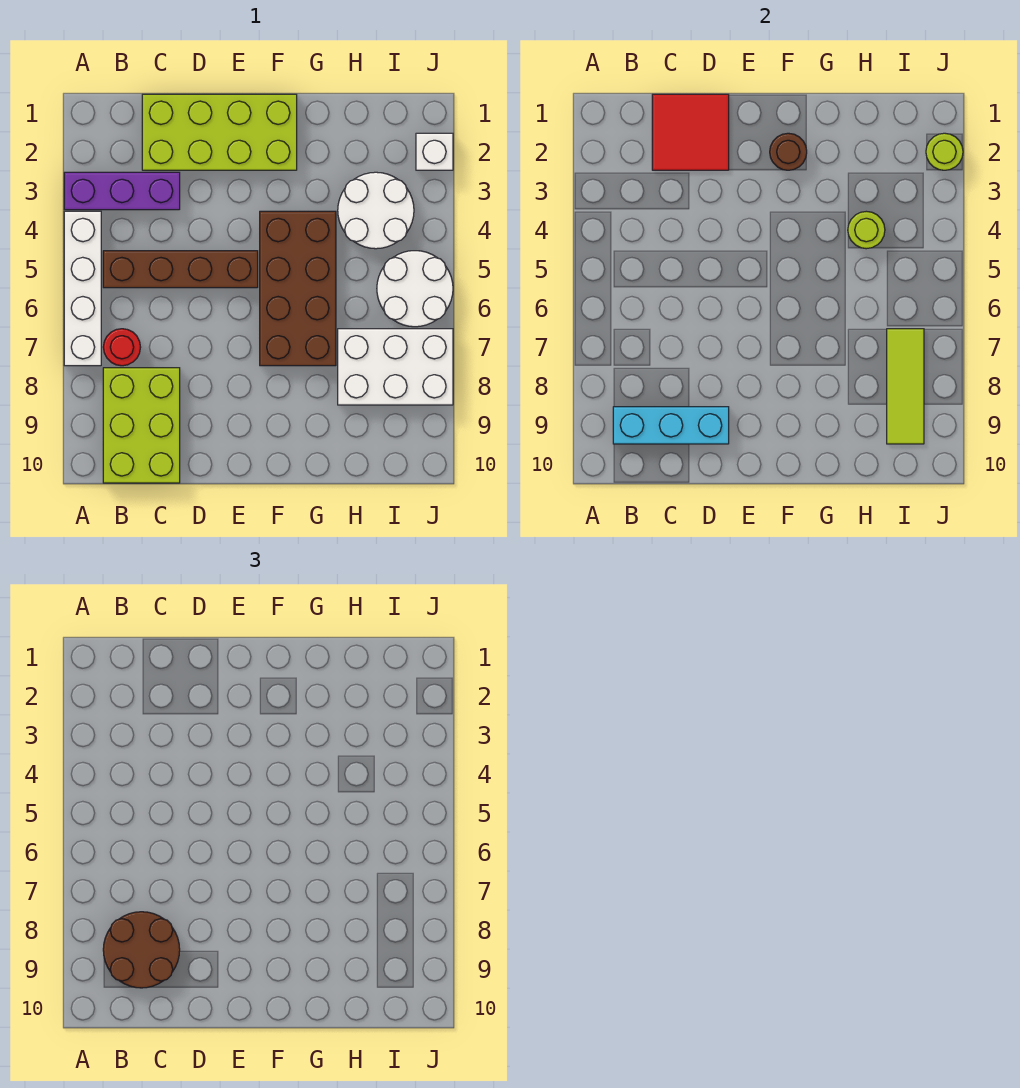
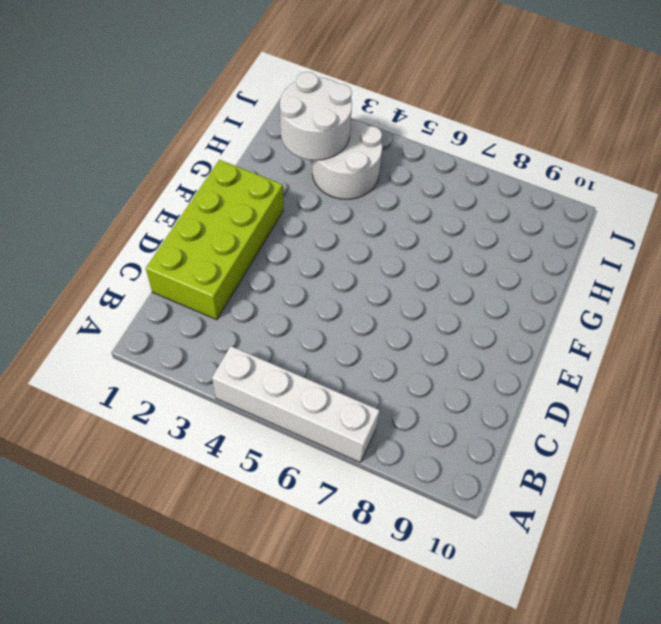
white 2x2 round brick [280,72,352,160] -> white 2x2 round brick moved to [377,251,453,327]
none -> purple 1x3 brick [64,172,180,210]
none -> brown 1x4 brick [103,251,258,288]
none -> red 1x1 round brick [103,329,141,366]

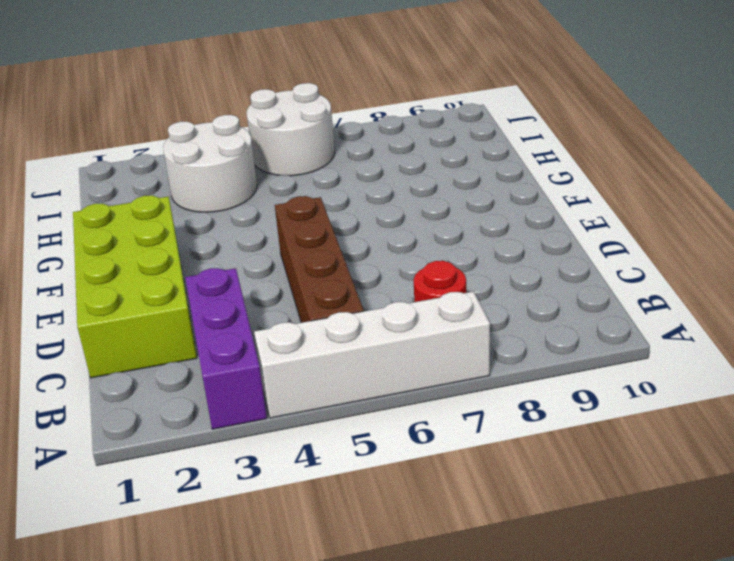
none -> lime 2x3 brick [103,368,180,483]
none -> brown 2x4 brick [260,211,336,366]
none -> white 2x3 brick [338,329,453,405]

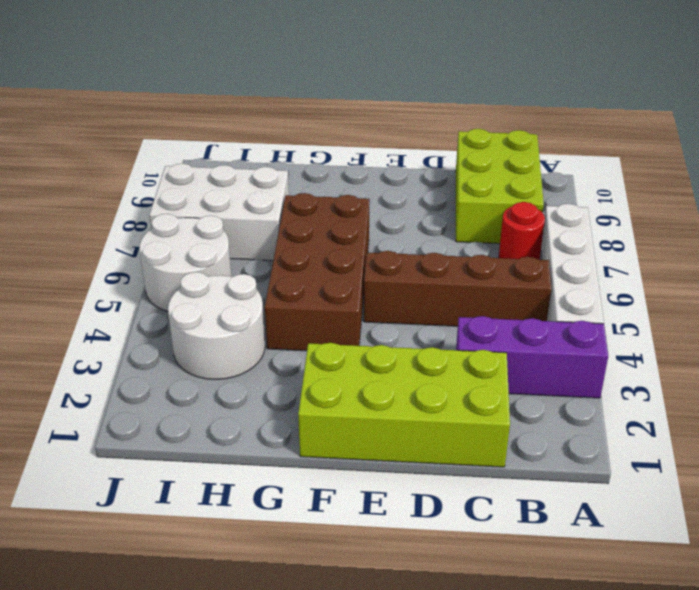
none -> white 1x1 brick [416,133,453,170]
none -> cyan 1x3 brick [613,407,729,444]
none -> red 2x2 tile [652,94,729,170]

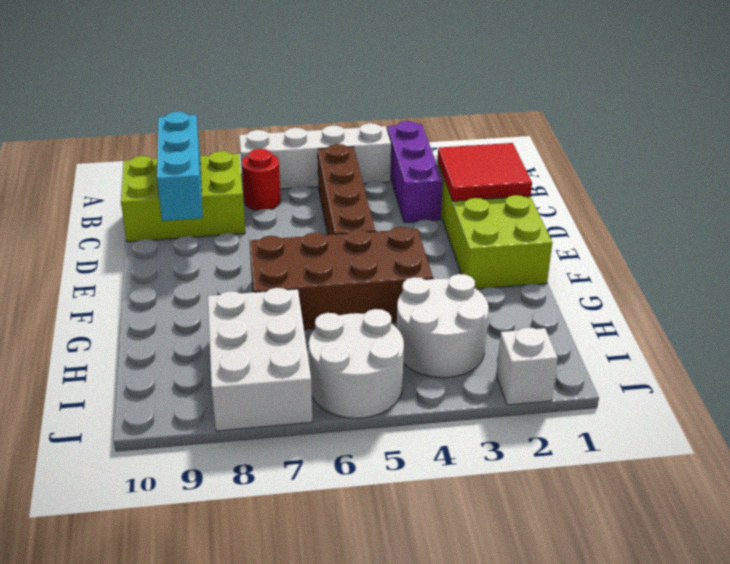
none -> brown 1x1 round brick [770,133,807,170]
none -> lime 1x1 round brick [848,211,885,249]
none -> lime 1x3 tile [887,329,924,444]

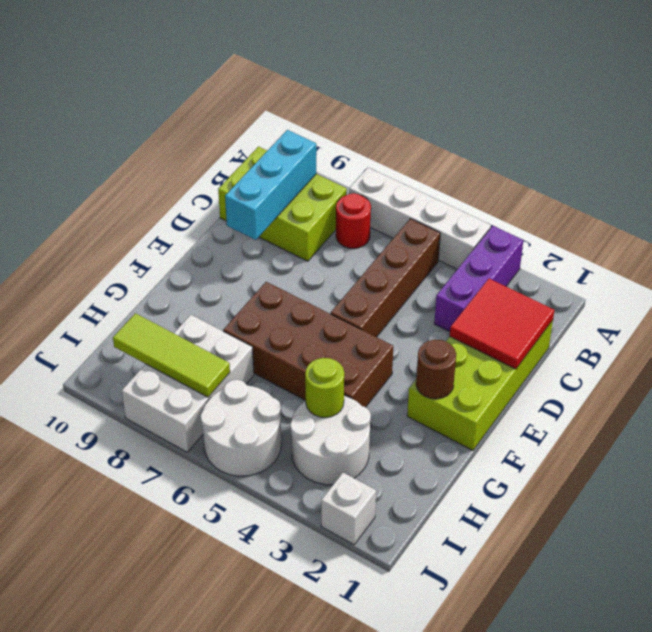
none -> lime 1x1 round brick [926,133,963,170]
none -> brown 2x2 round brick [103,912,180,988]

